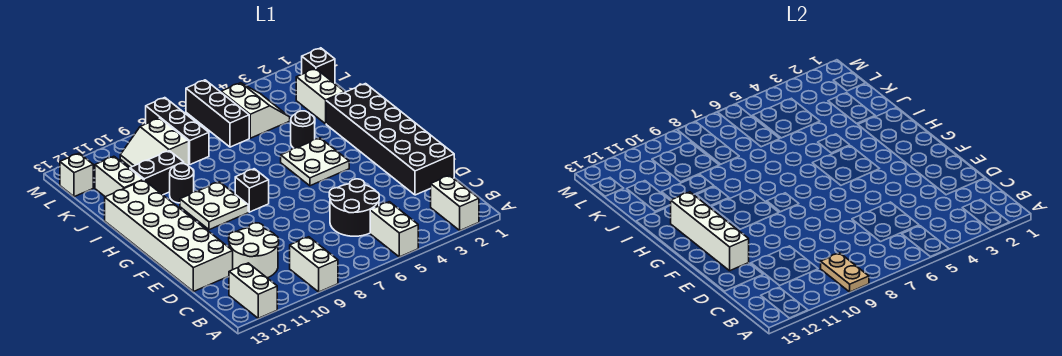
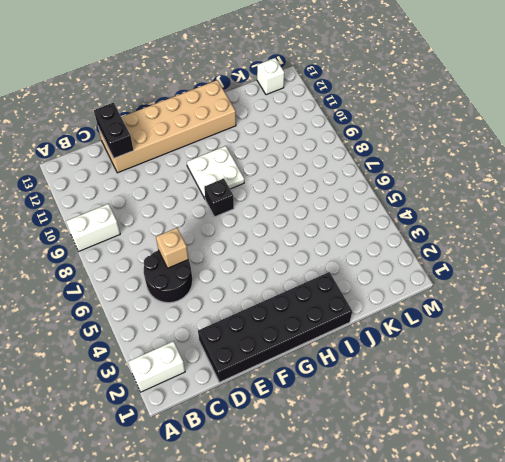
tan 1x1 brick [156,228,188,268] -> none
tan 2x6 brick [98,80,236,173] -> white 2x6 brick [105,180,233,292]
black 1x2 brick [94,103,134,158] -> black 1x2 brick moved to [130,151,184,195]
none -> white 1x2 brick [370,202,418,257]
none -> white 1x2 brick [229,263,277,318]
none -> white 2x2 round brick [229,223,279,278]

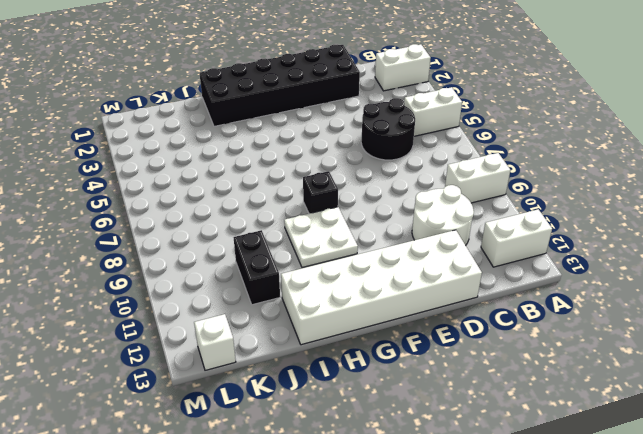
none -> white 2x2 plate [281,138,349,186]
none -> black 1x1 round brick [291,111,315,148]
none -> black 1x1 round brick [170,164,194,203]

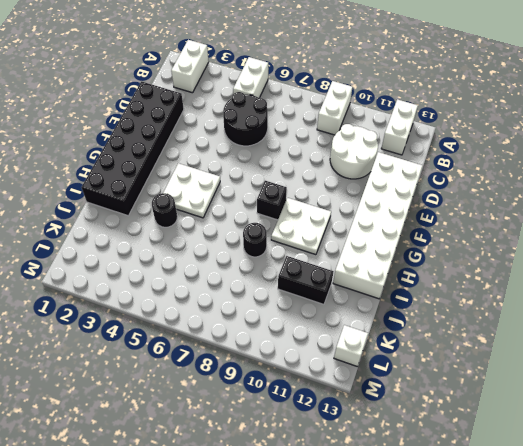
black 1x1 round brick [243,223,267,257] -> black 1x1 round brick moved to [170,164,194,203]
none -> white 1x2 brick [296,69,345,124]
none -> white 1x2 brick [95,156,143,197]
none -> white 2x2 slope [221,83,290,138]

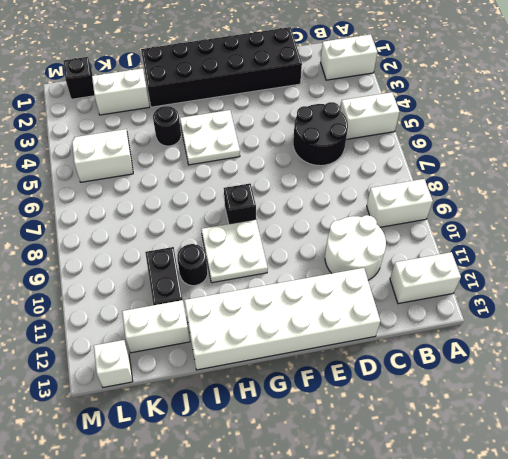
none -> black 1x3 brick [186,80,249,147]
none -> black 1x3 brick [146,98,209,165]
none -> white 2x2 slope [120,118,189,167]

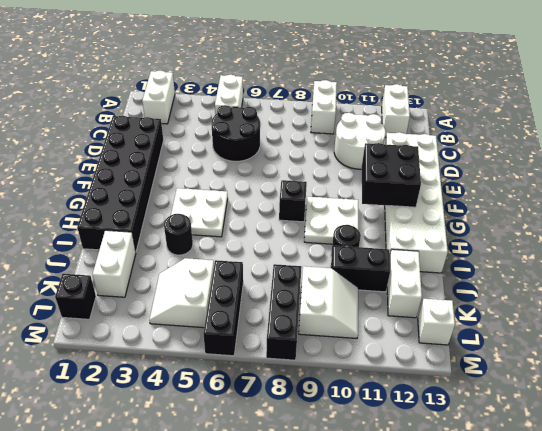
black 2x2 brick [362,143,421,207] -> white 1x4 brick [671,192,749,271]
none -> tan 1x2 plate [821,253,869,292]

